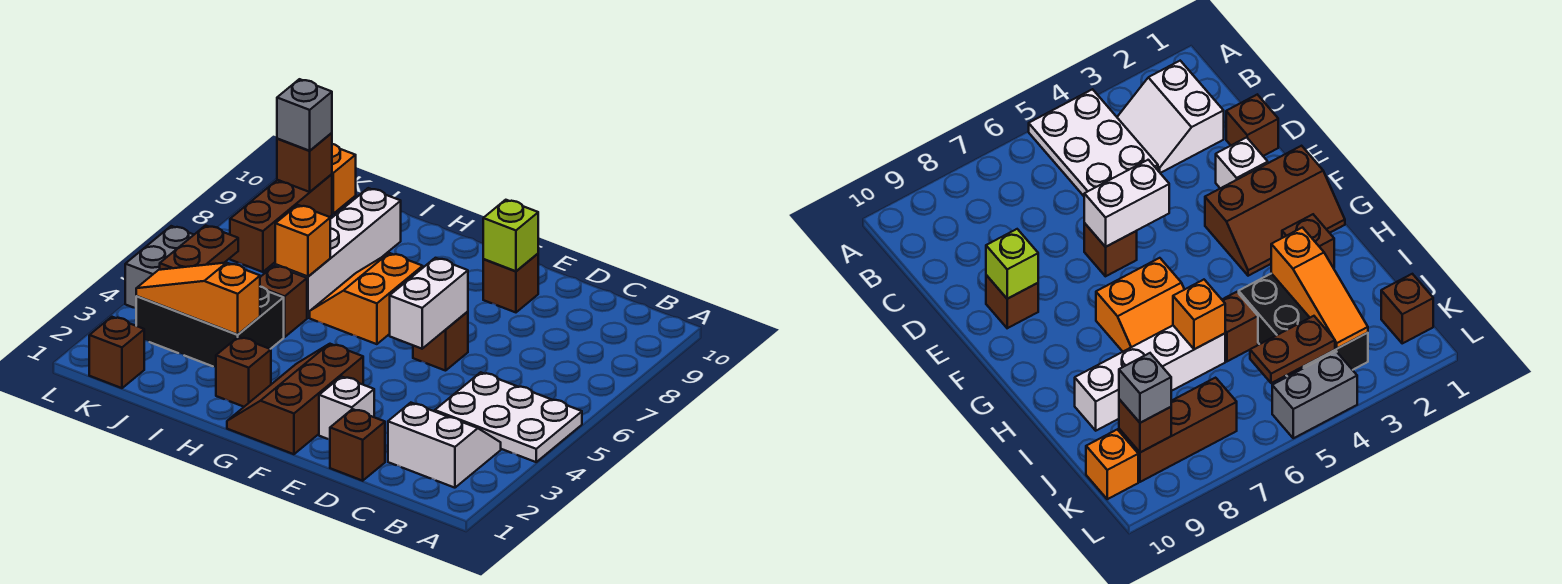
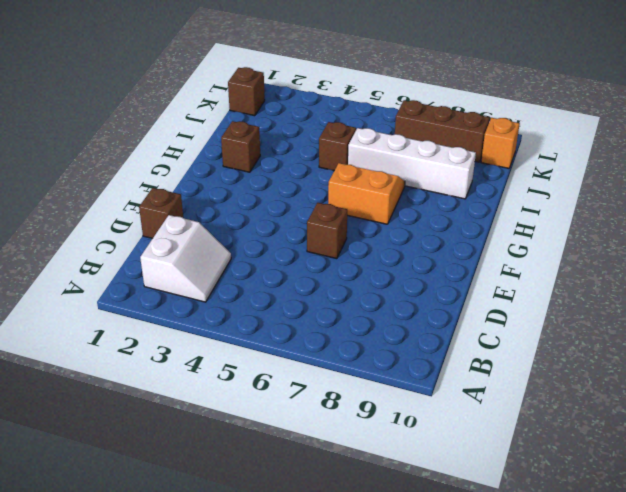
none -> white 2x3 plate [435,372,582,462]
none -> white 1x1 brick [319,377,374,439]
none -> brown 1x1 brick [483,254,538,312]

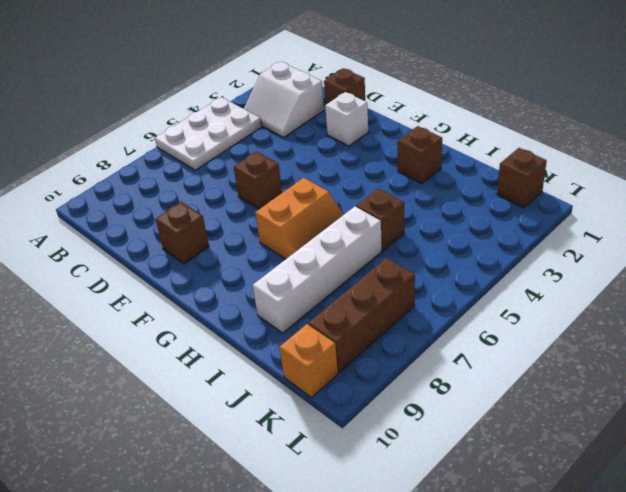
white 2x3 plate [155,97,262,170] -> white 2x3 plate turned to [435,372,582,462]
none -> brown 2x3 slope [227,344,363,454]
none -> black 2x3 brick [136,287,284,367]
none -> grey 1x2 brick [125,226,194,308]

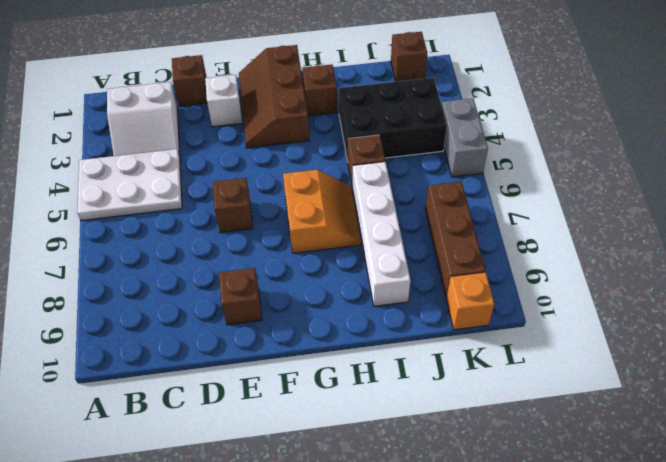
brown 2x3 slope [239,45,309,148] -> brown 2x3 slope turned to [227,344,363,454]
none -> white 1x2 brick [390,258,468,349]
none -> lime 1x1 brick [483,200,538,271]
none -> orange 1x3 slope [136,263,260,335]

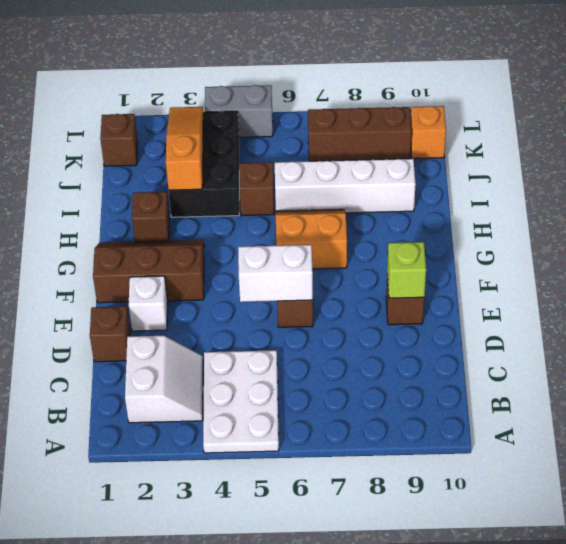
none -> orange 1x1 brick [275,205,330,276]
none -> brown 1x2 plate [160,225,238,270]
none -> brown 1x1 brick [277,133,332,192]

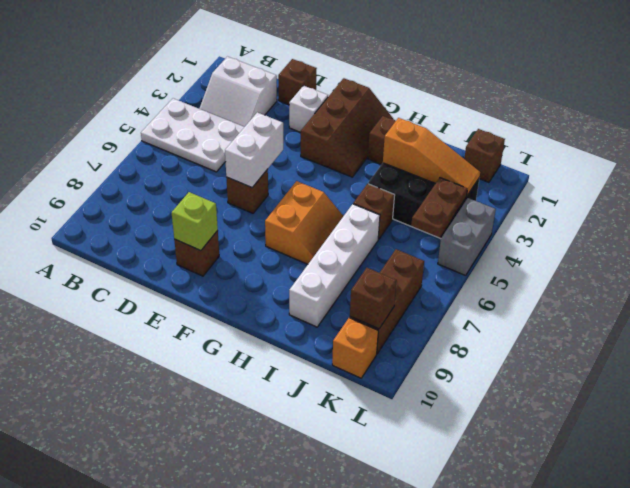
none -> orange 1x1 brick [275,205,330,276]
none -> grey 1x1 brick [277,79,332,151]

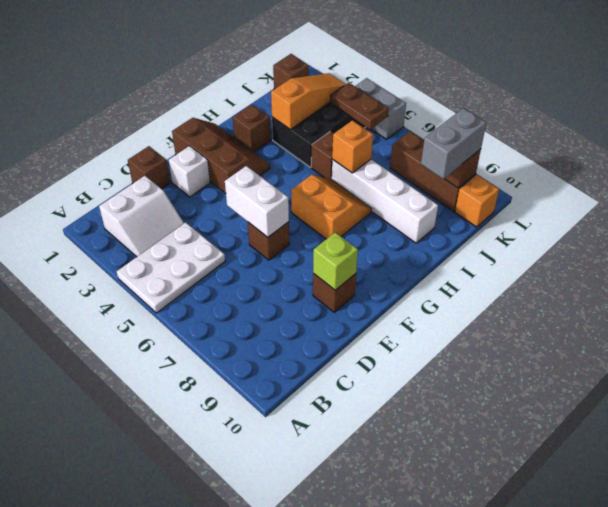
grey 1x2 brick [421,108,486,179] -> grey 1x1 brick [277,79,332,151]

